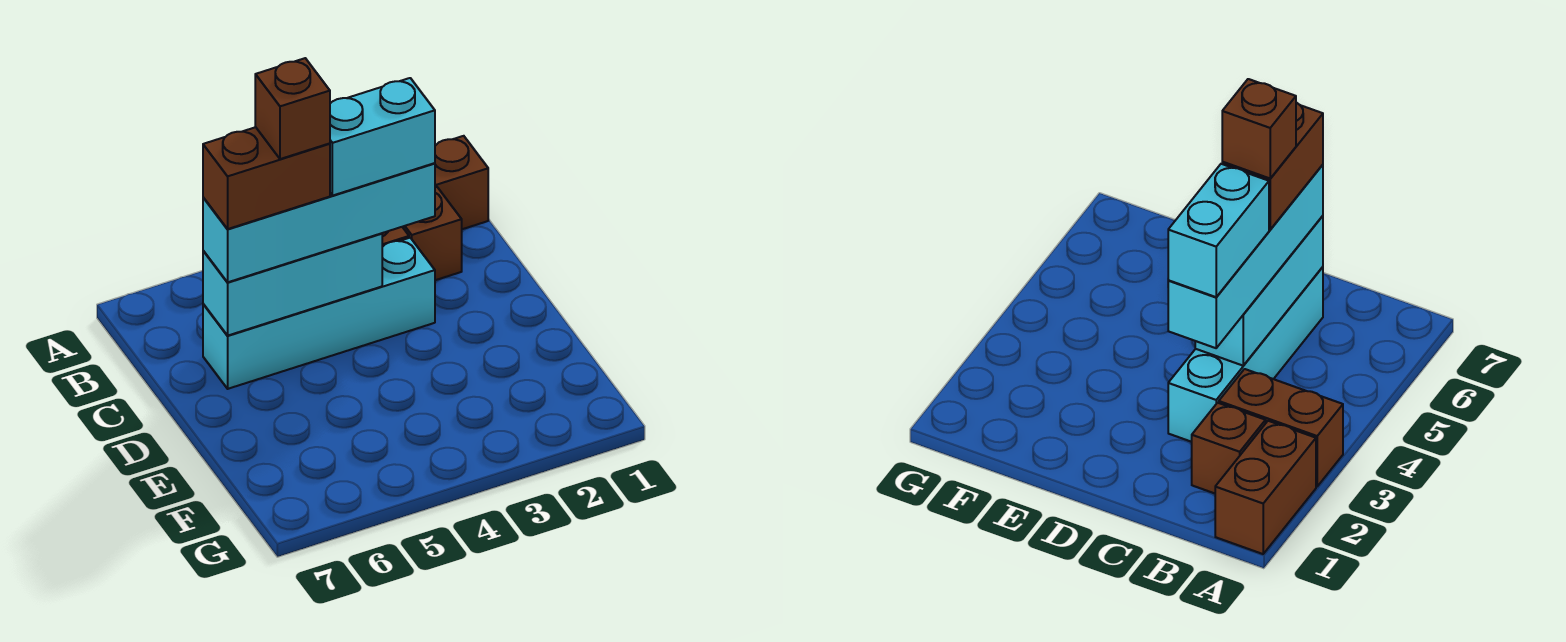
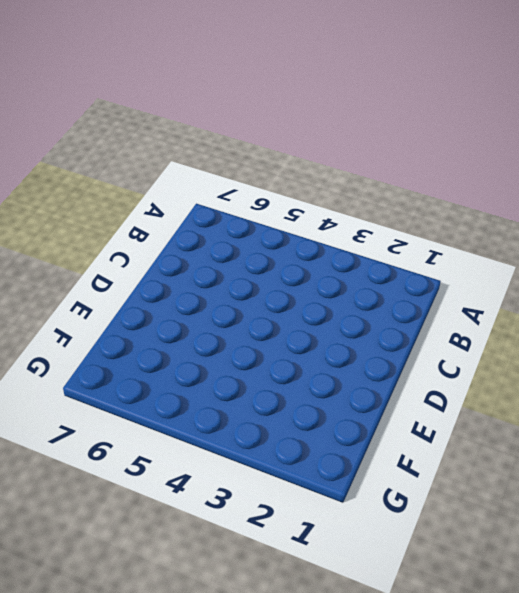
none -> brown 1x2 brick [435,136,488,229]
none -> brown 1x2 brick [1219,369,1343,487]

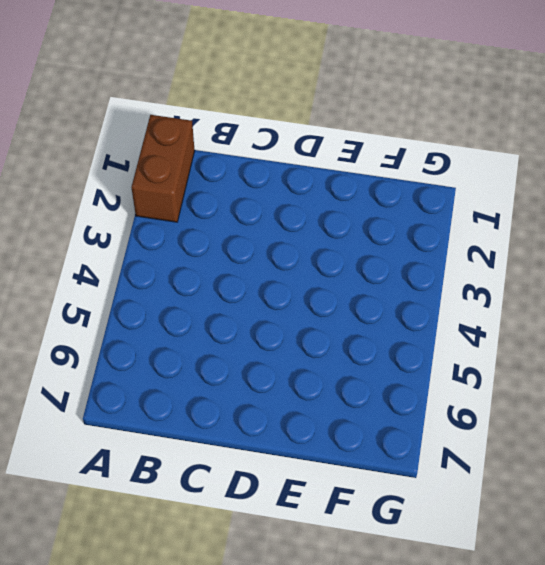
none -> brown 1x2 brick [1219,369,1343,487]
none -> brown 1x1 brick [403,187,462,280]

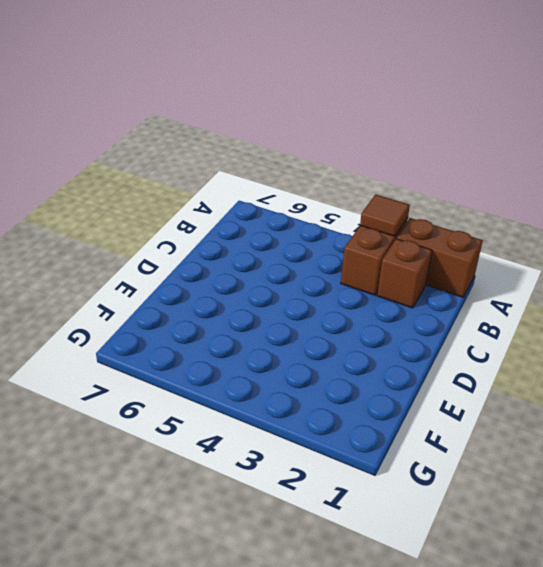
brown 1x1 tile [360,194,410,236] -> none
none -> cyan 1x4 brick [203,238,435,389]
none -> cyan 1x3 brick [203,233,382,335]

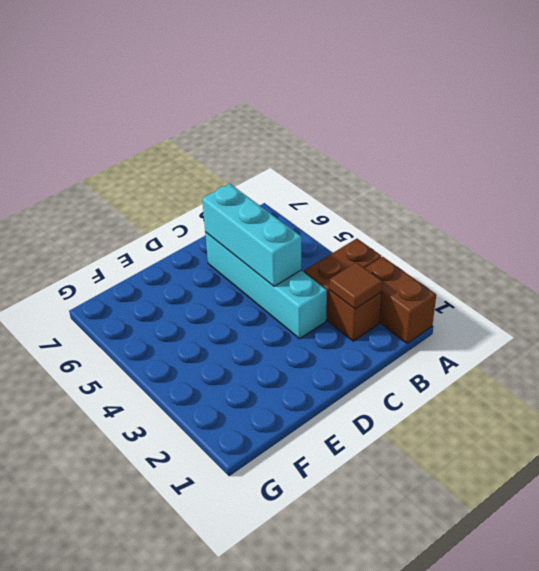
brown 1x1 tile [329,262,382,309] -> none
none -> cyan 1x4 brick [203,163,435,282]
none -> cyan 1x2 brick [330,78,435,196]

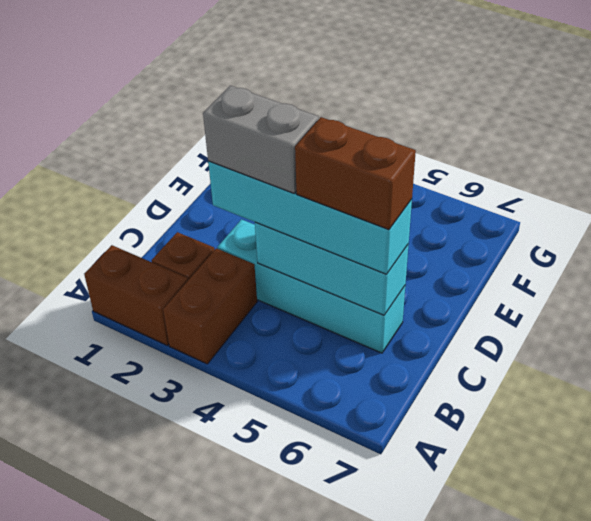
grey 1x2 brick [203,86,319,193] -> cyan 1x2 brick [330,78,435,196]
none -> brown 1x1 brick [255,58,330,159]

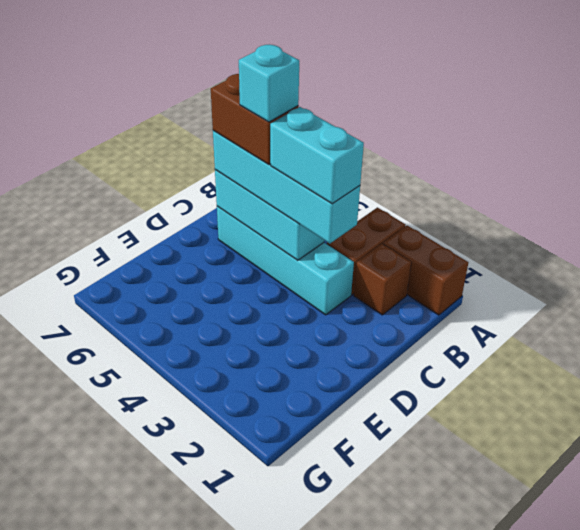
cyan 1x1 brick [239,45,299,122] -> brown 1x1 brick [255,58,330,159]

